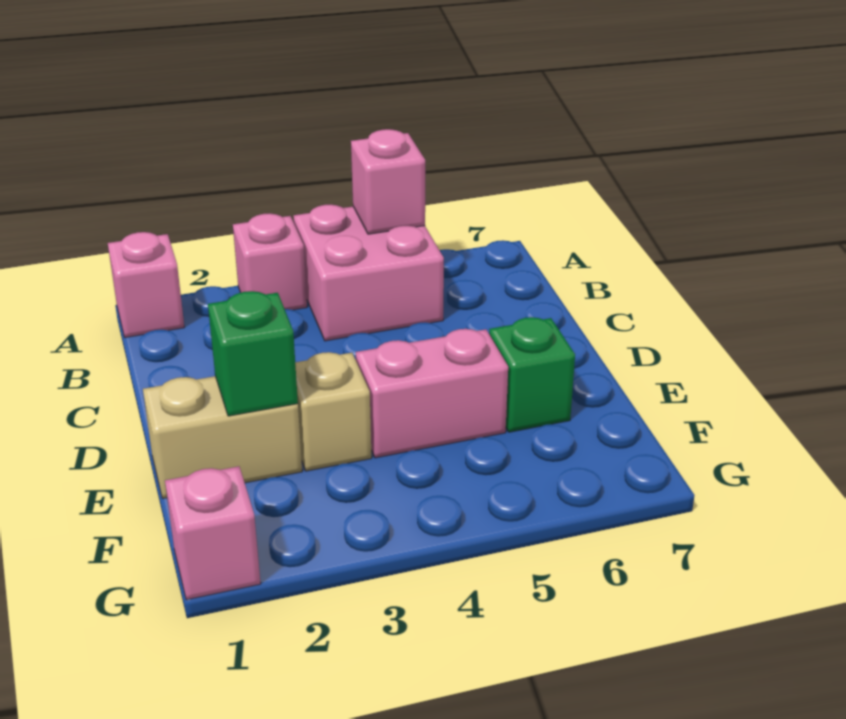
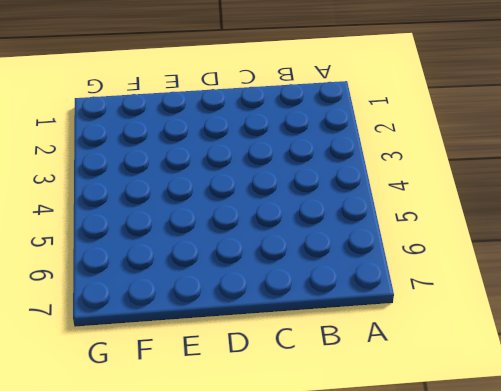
none -> pink 1x1 brick [108,232,184,338]
none -> pink 1x1 brick [233,213,307,310]

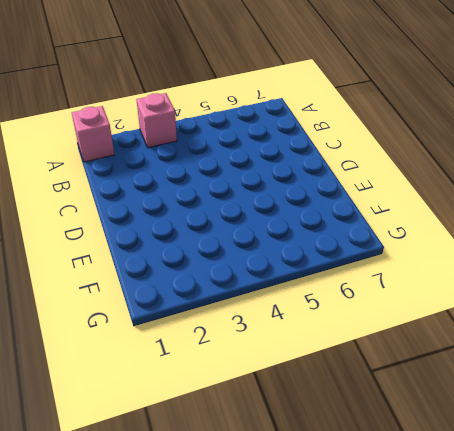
none -> pink 2x2 brick [293,204,444,341]
none -> tan 1x2 brick [143,376,302,499]

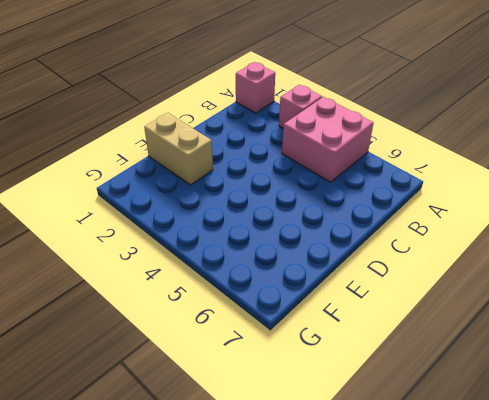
none -> tan 1x1 brick [295,352,372,471]
none -> pink 1x2 brick [356,329,508,458]

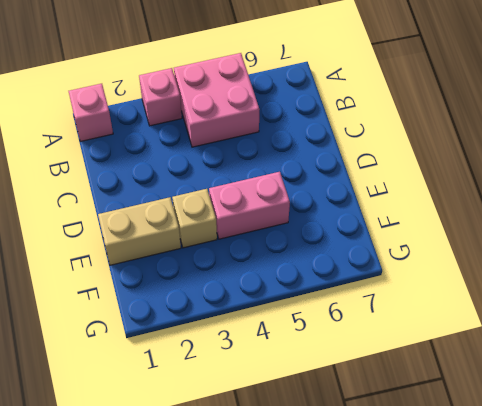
none -> green 1x1 brick [489,317,575,432]
none -> pink 1x1 brick [165,466,261,600]

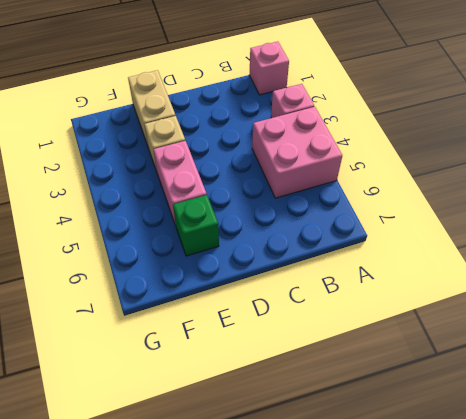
none -> pink 1x1 brick [165,466,261,600]
none -> pink 1x1 brick [351,129,425,234]

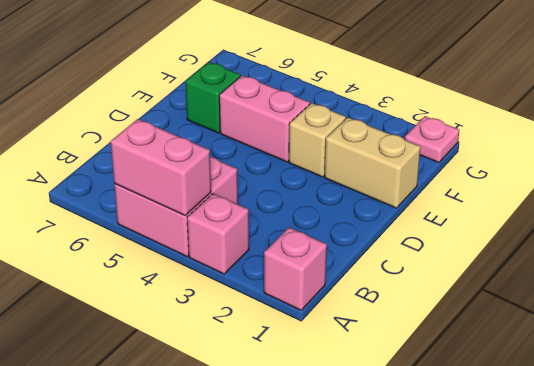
pink 1x2 brick [111,119,211,216] -> pink 1x1 brick [351,129,425,234]
pink 1x1 plate [405,116,459,163] -> pink 1x1 brick [165,466,261,600]
none -> green 1x1 brick [208,291,298,416]

